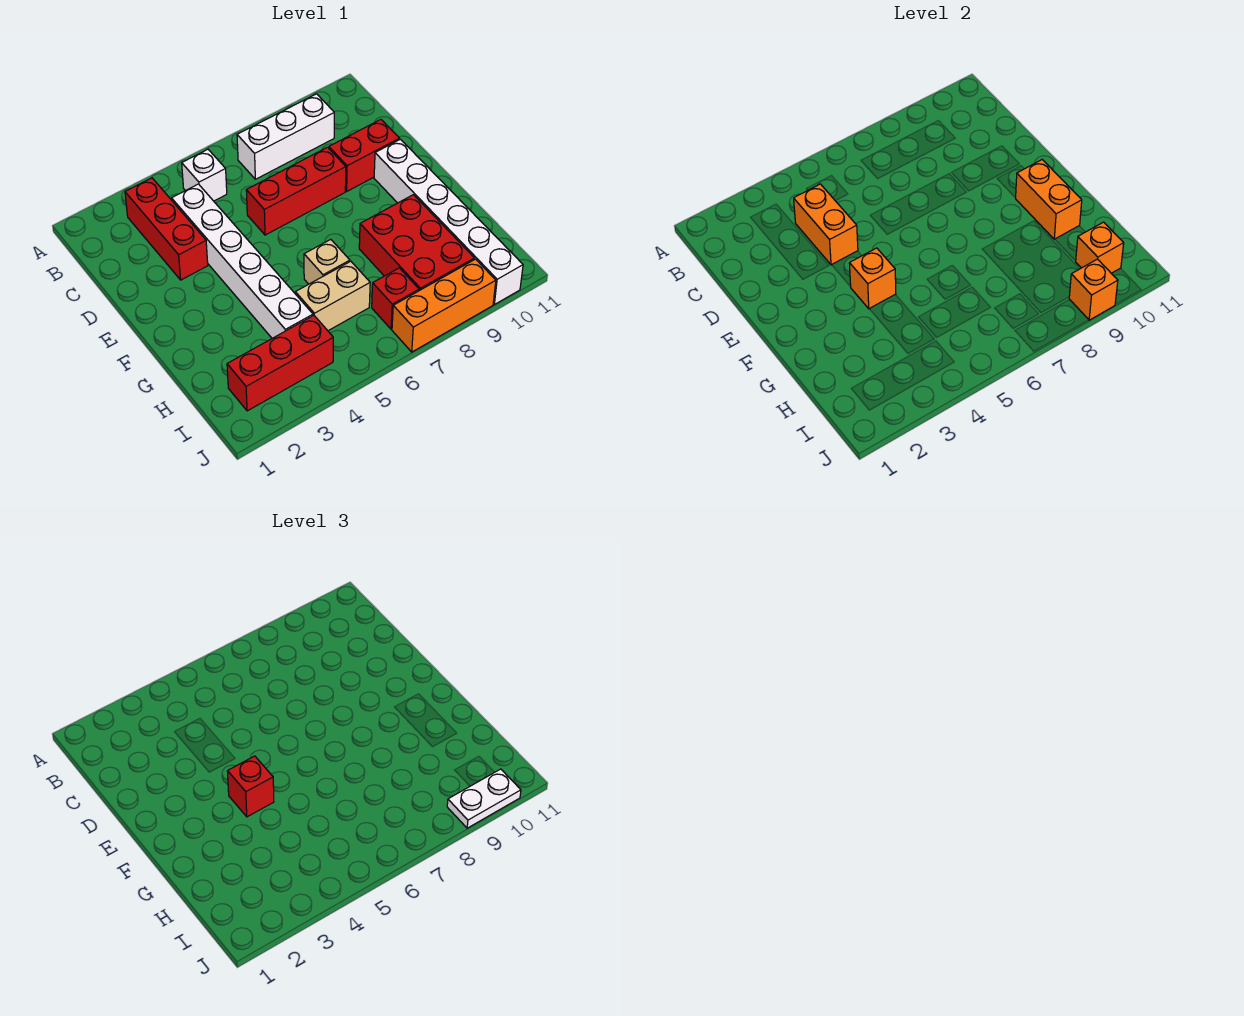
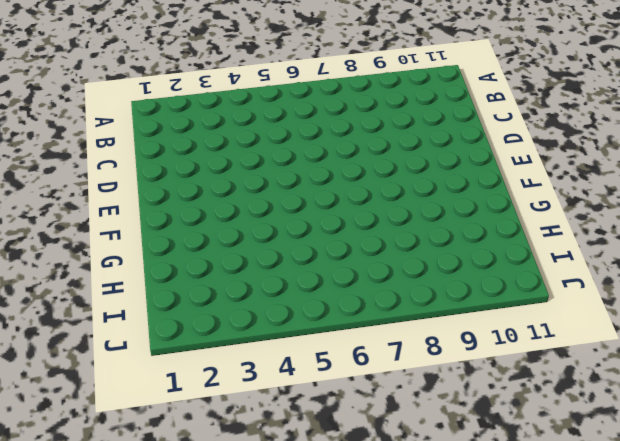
none -> red 1x3 brick [125,178,208,280]
none -> white 1x1 brick [182,149,227,201]
none -> white 1x3 brick [237,94,334,179]

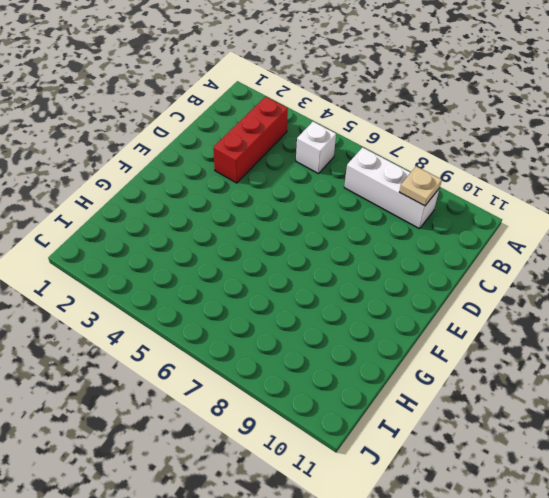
tan 1x1 plate [400,166,442,206] -> none
none -> white 1x6 brick [172,184,313,338]
none -> red 1x3 brick [246,147,346,235]
none -> red 1x2 brick [329,120,400,191]

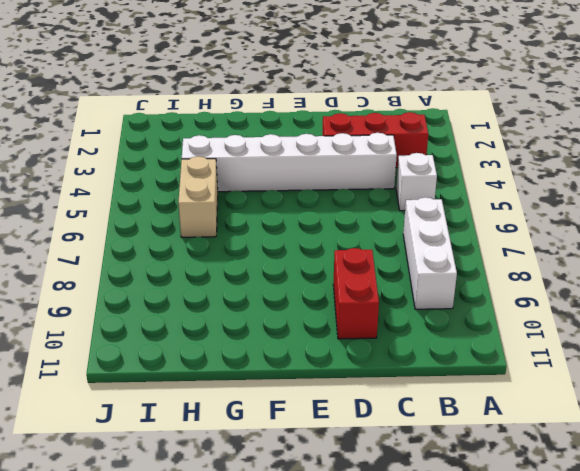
none -> red 1x3 brick [246,147,346,235]
none -> white 1x6 brick [374,139,523,304]
none -> tan 1x1 brick [304,239,350,284]

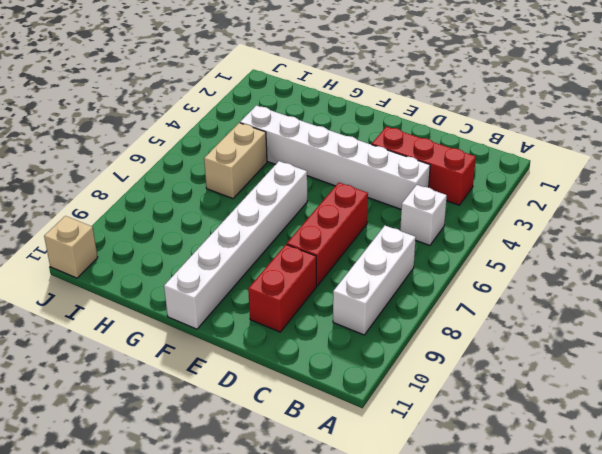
white 1x6 brick [164,161,307,329] -> white 1x6 brick turned to [374,139,523,304]
tan 1x1 brick [44,216,98,278] -> tan 1x1 brick moved to [304,239,350,284]
none -> red 2x3 brick [359,195,474,291]
none -> red 1x3 brick [227,316,333,411]
none -> red 1x1 brick [372,268,419,329]

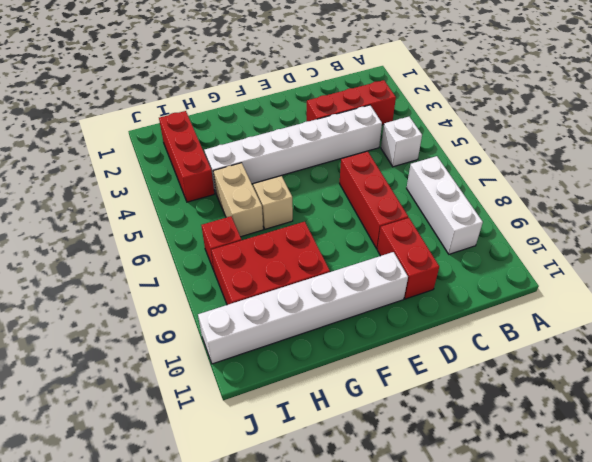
none -> orange 1x3 brick [392,259,496,352]
none -> orange 1x2 brick [794,184,858,265]
none -> orange 1x1 brick [849,248,896,309]

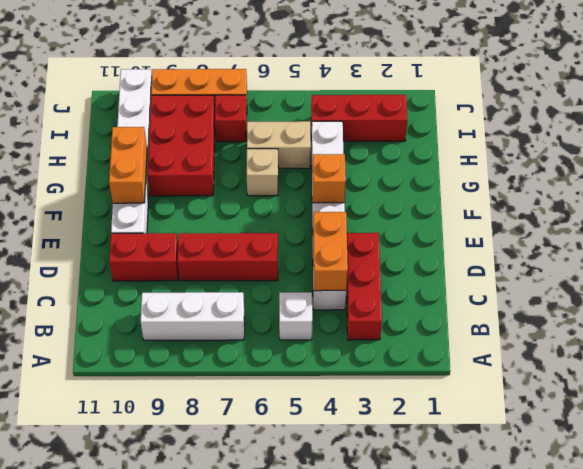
none -> orange 1x1 brick [1076,222,1124,273]
none -> orange 1x1 brick [1069,259,1118,320]
none -> red 1x1 brick [227,756,274,817]

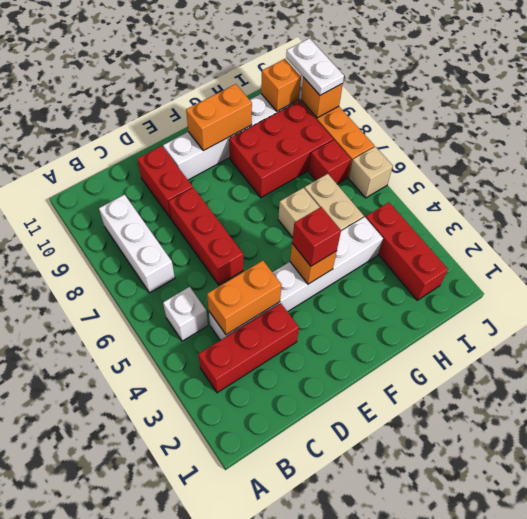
tan 1x1 brick [349,147,393,198] -> none

